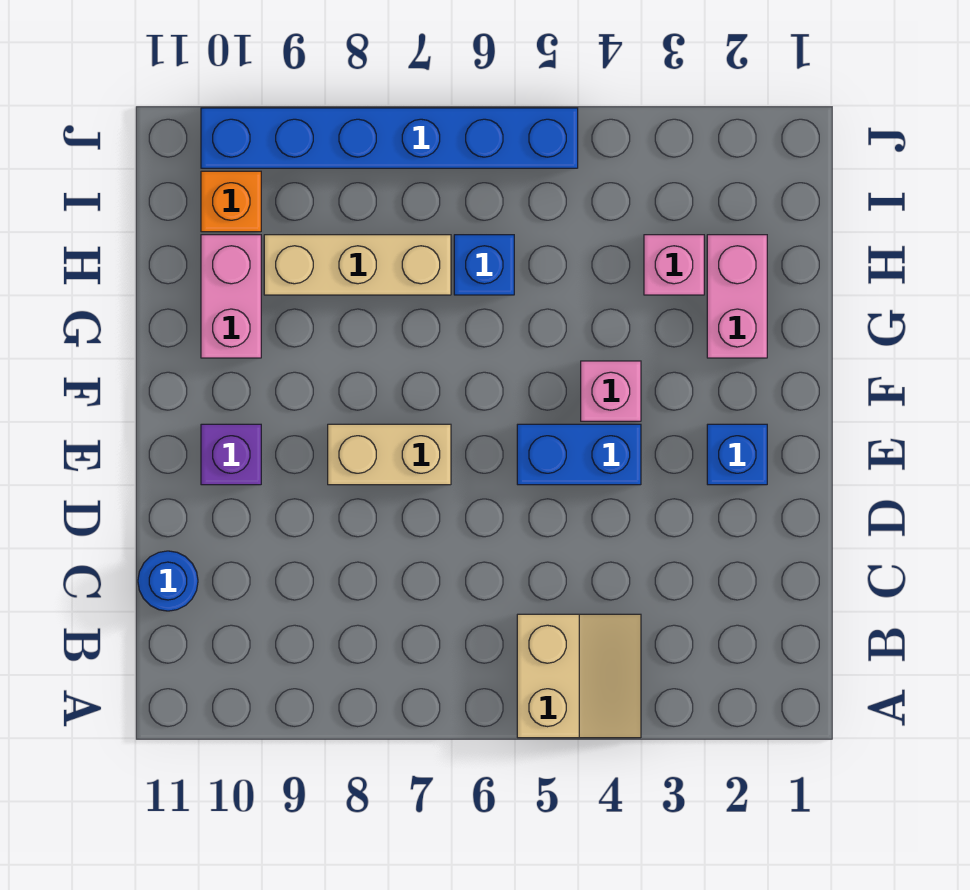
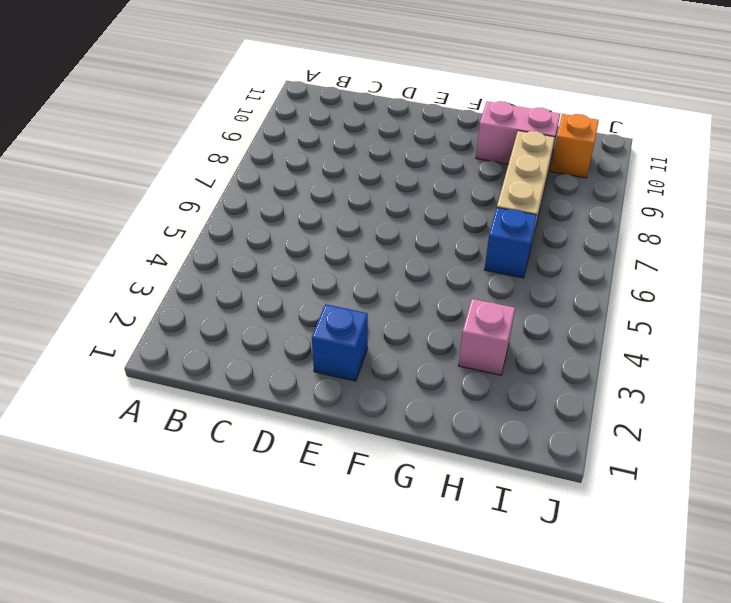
none -> tan 2x2 slope [517,614,641,738]
none -> blue 1x1 round brick [138,551,198,611]
none -> blue 1x2 brick [517,424,641,485]

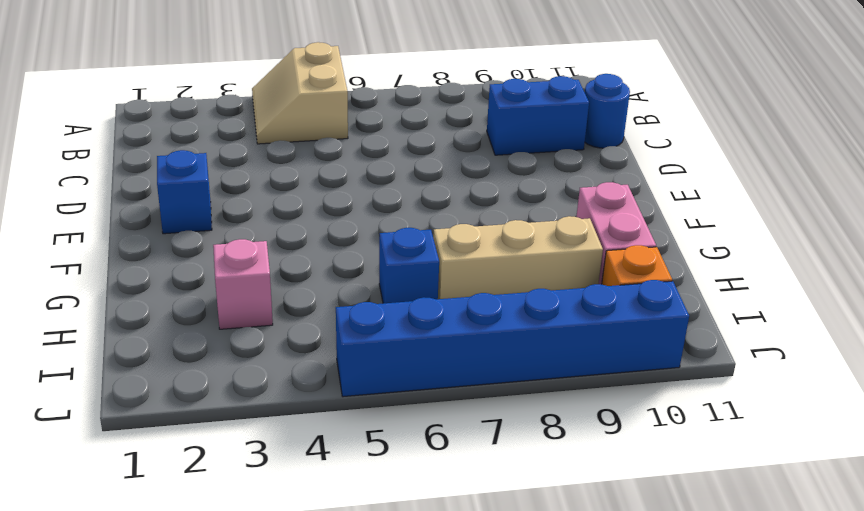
blue 1x2 brick [487,76,589,155] -> blue 1x2 brick moved to [517,424,641,485]
none -> tan 1x2 brick [328,424,451,485]
none -> purple 1x1 brick [201,424,261,485]
none -> pink 1x1 brick [581,361,641,421]

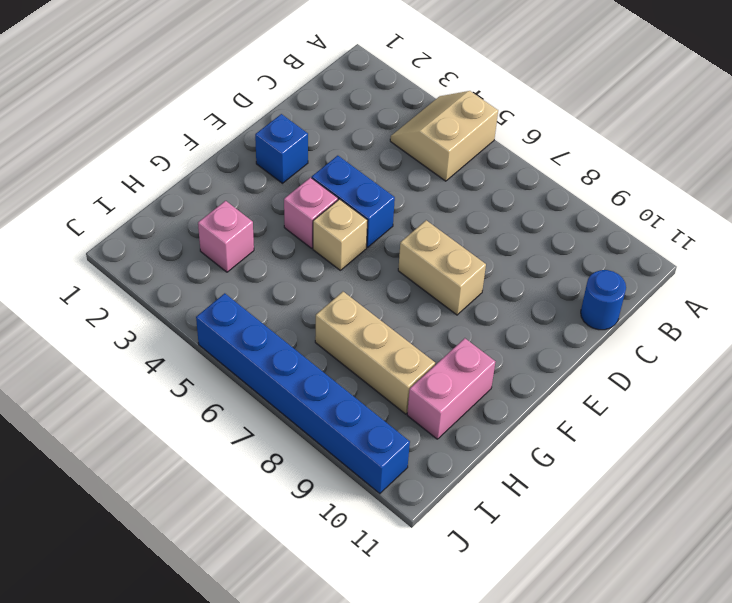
tan 1x1 brick [313,199,368,270] -> none
none -> purple 1x1 brick [201,424,261,485]
none -> pink 1x2 brick [707,235,767,358]
none -> blue 1x1 brick [454,235,514,295]

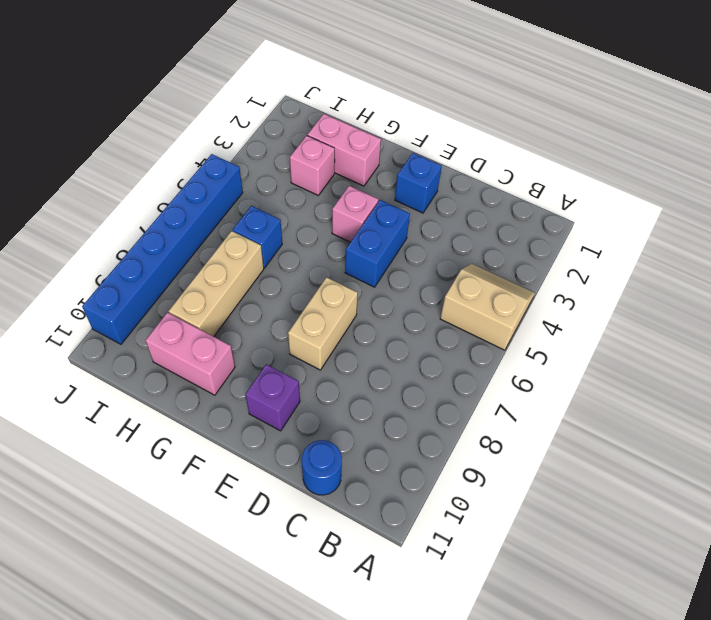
none -> orange 1x1 brick [201,171,261,232]

